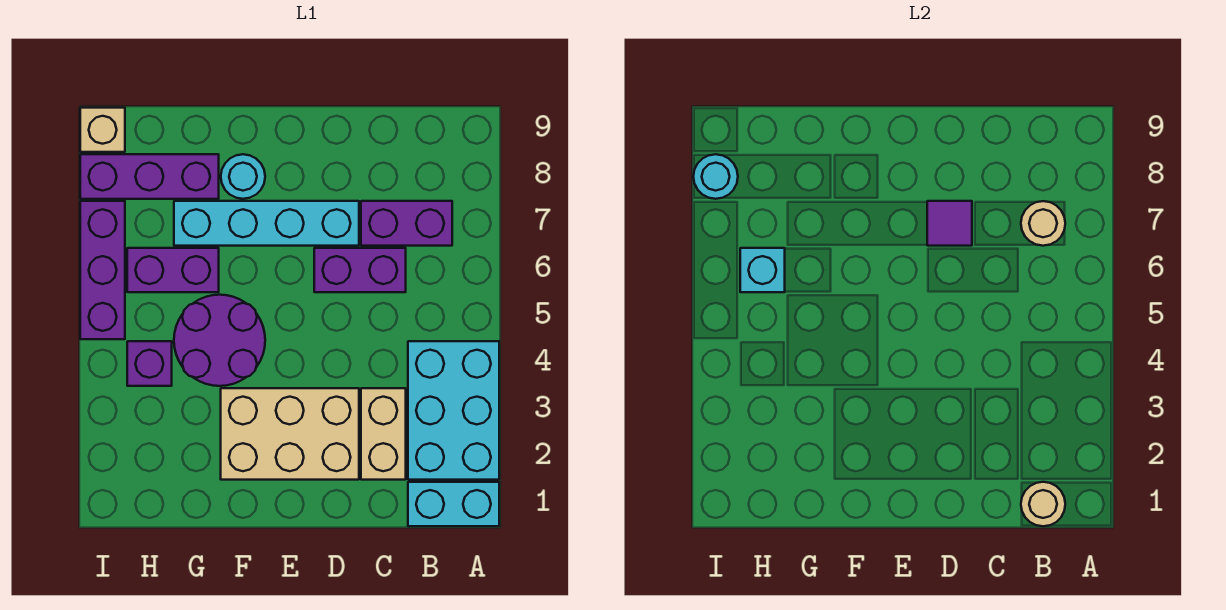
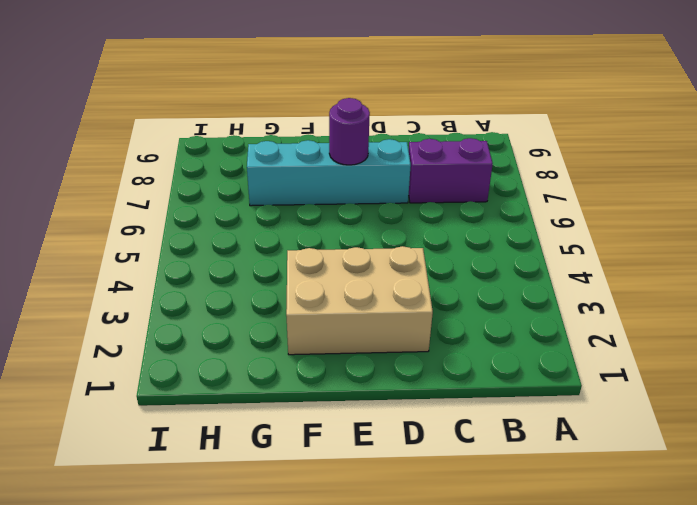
purple 1x1 round brick [329,98,370,165] -> none
none -> cyan 1x2 brick [408,482,499,526]
none -> cyan 2x3 brick [408,341,499,480]
none -> tan 1x2 brick [361,388,406,480]

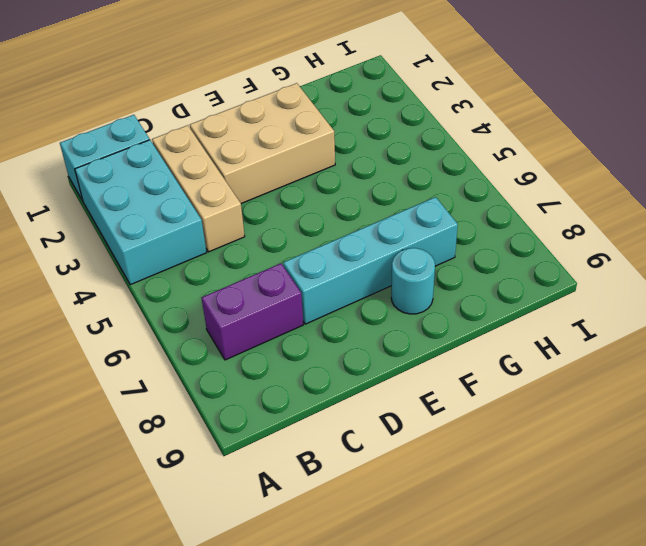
tan 1x3 brick [152,125,245,252] -> tan 1x2 brick [361,388,406,480]
none -> purple 1x2 brick [314,248,406,292]
none -> purple 2x2 round brick [174,295,265,386]
none -> purple 1x2 brick [127,248,219,292]

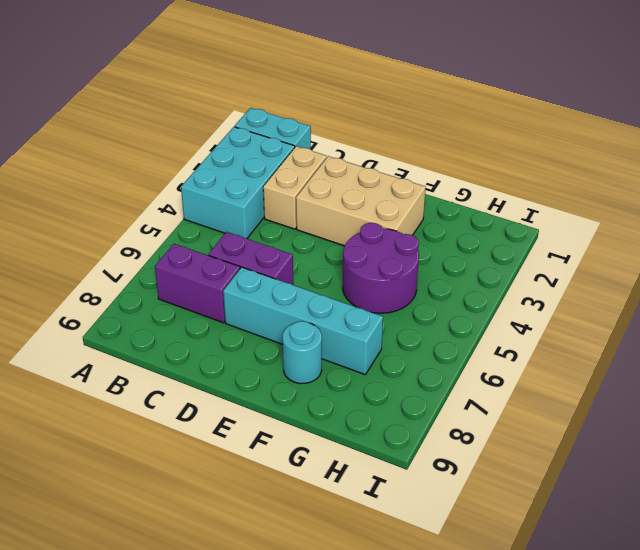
none -> purple 1x2 brick [127,248,219,292]
none -> purple 1x3 brick [80,154,219,199]
none -> purple 1x1 brick [127,341,172,386]

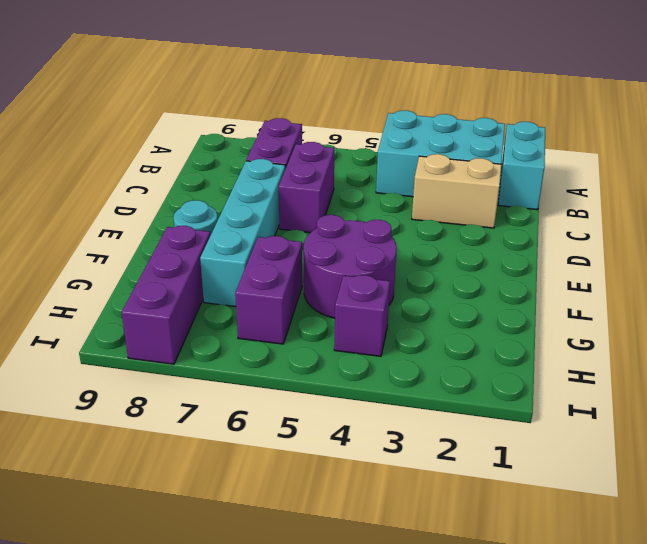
none -> tan 2x3 brick [221,388,359,480]
none -> purple 1x3 brick [80,201,125,339]
none -> tan 1x1 brick [80,108,125,152]

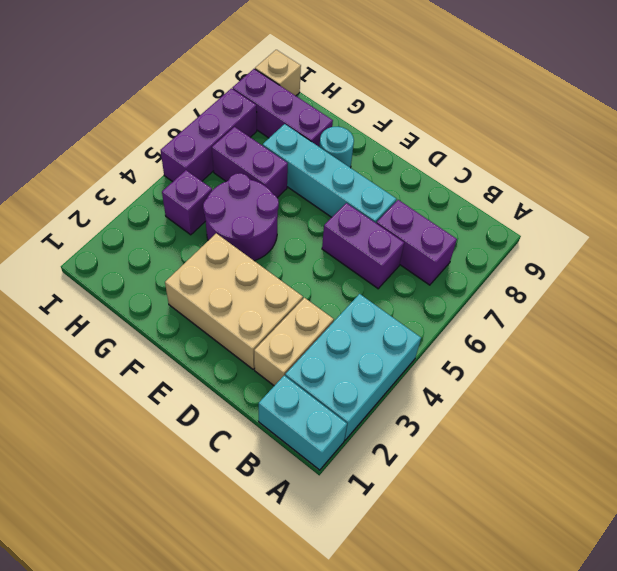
none -> tan 1x1 round brick [1021,482,1065,526]
none -> tan 1x1 round brick [1021,201,1065,246]
none -> purple 1x1 tile [927,201,972,246]

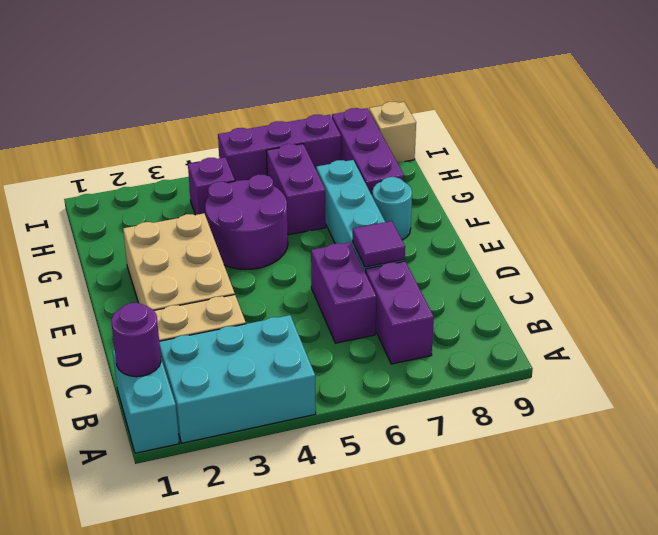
purple 1x1 round brick [111,303,161,377] -> tan 1x1 round brick [1021,482,1065,526]
none -> tan 1x1 round brick [1021,201,1065,246]
none -> cyan 1x1 brick [740,248,785,292]
none -> cyan 1x1 round brick [693,154,738,199]

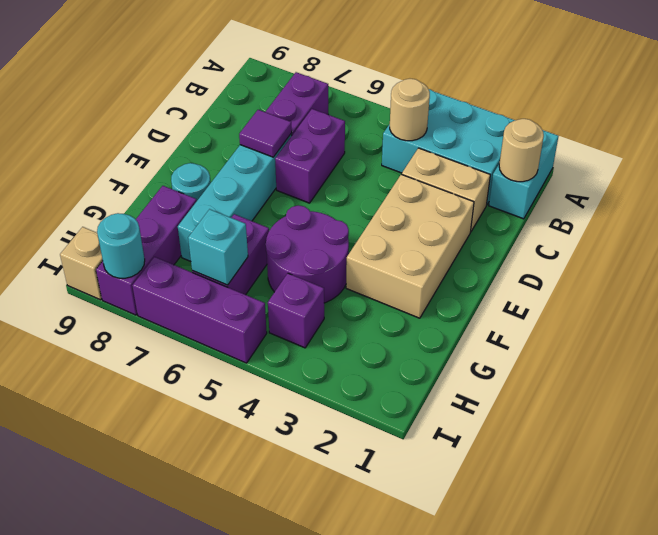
tan 1x1 round brick [390,79,430,141] -> tan 1x1 round brick moved to [1021,201,1065,246]

